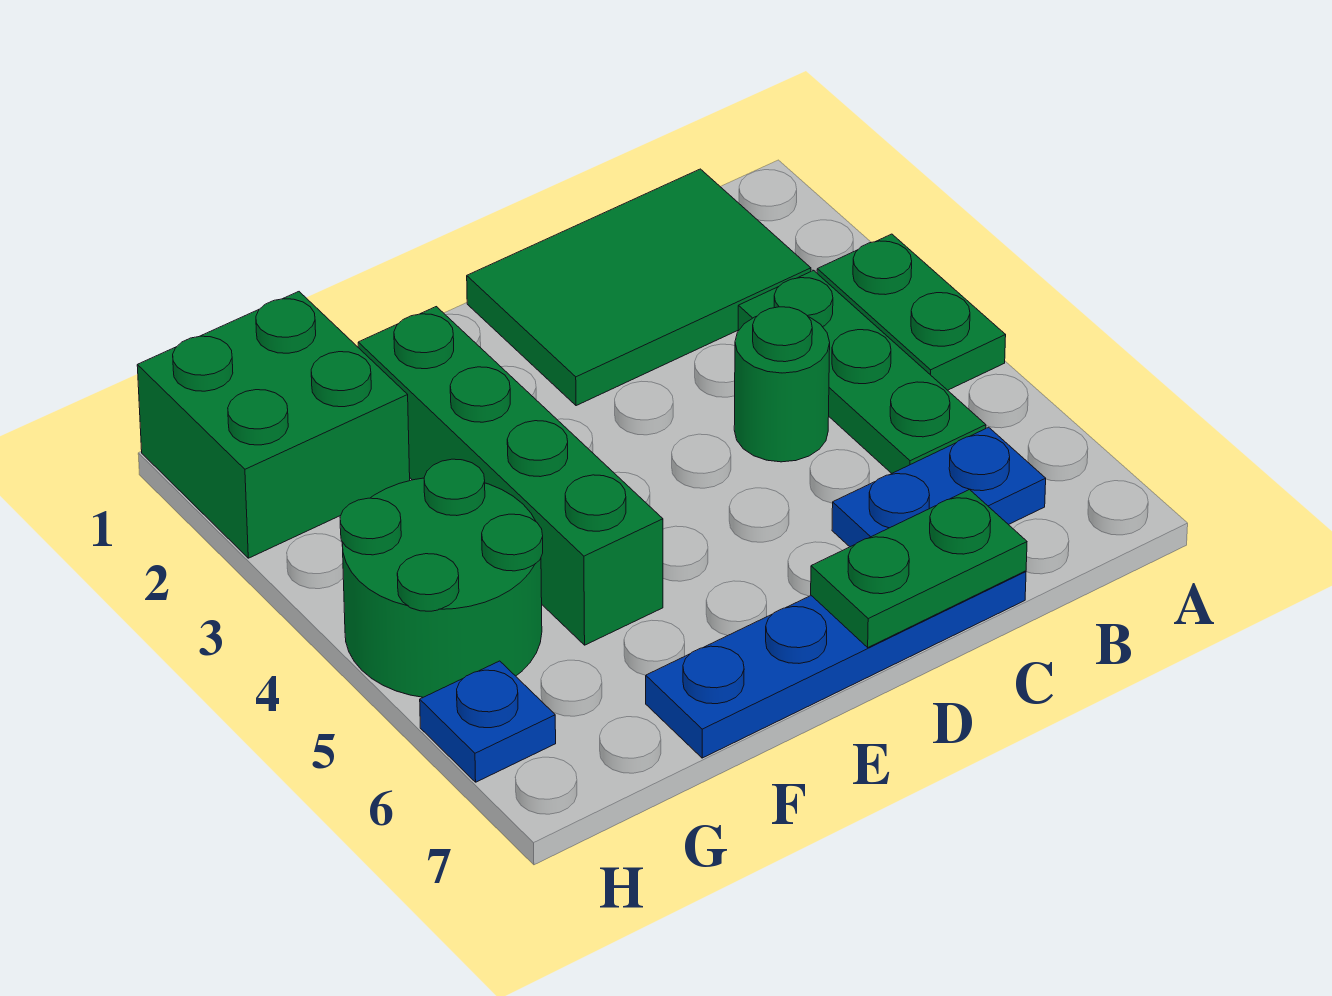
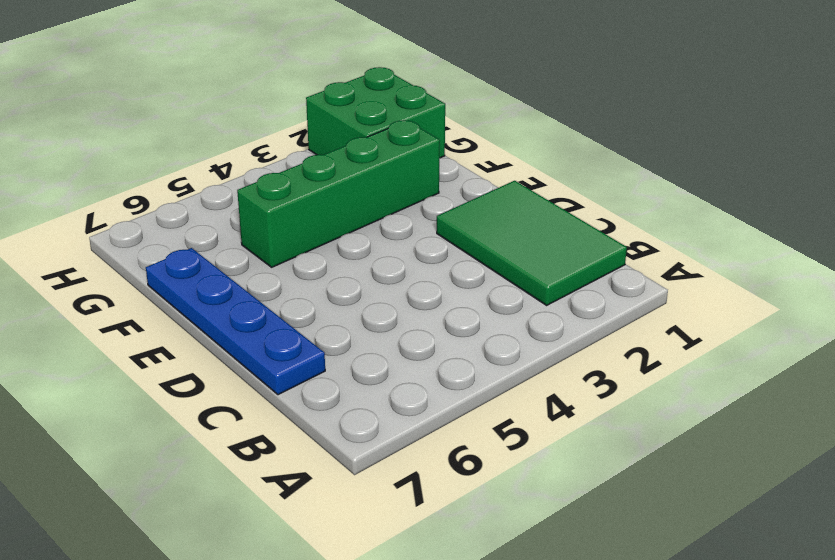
none -> green 1x2 plate [817,234,1006,390]
none -> green 1x3 plate [738,270,986,473]

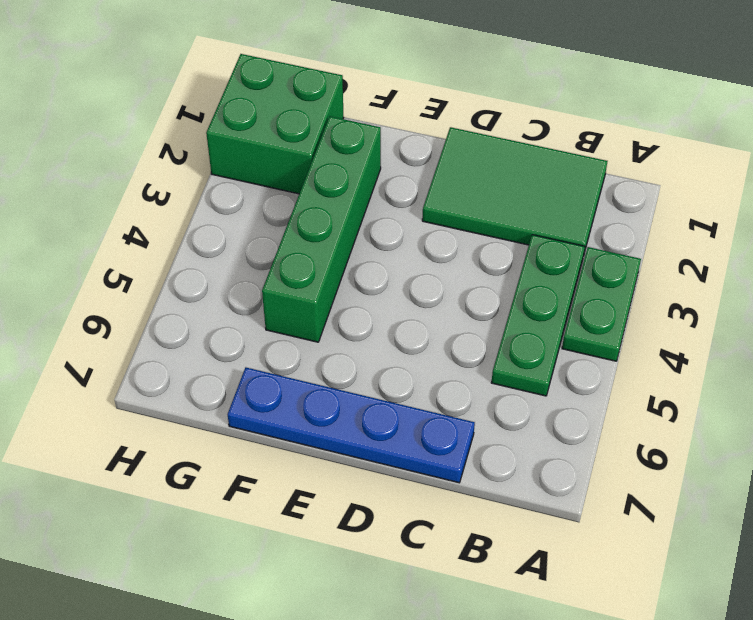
none -> blue 1x2 plate [832,427,1046,547]
none -> green 1x1 round brick [734,307,830,462]

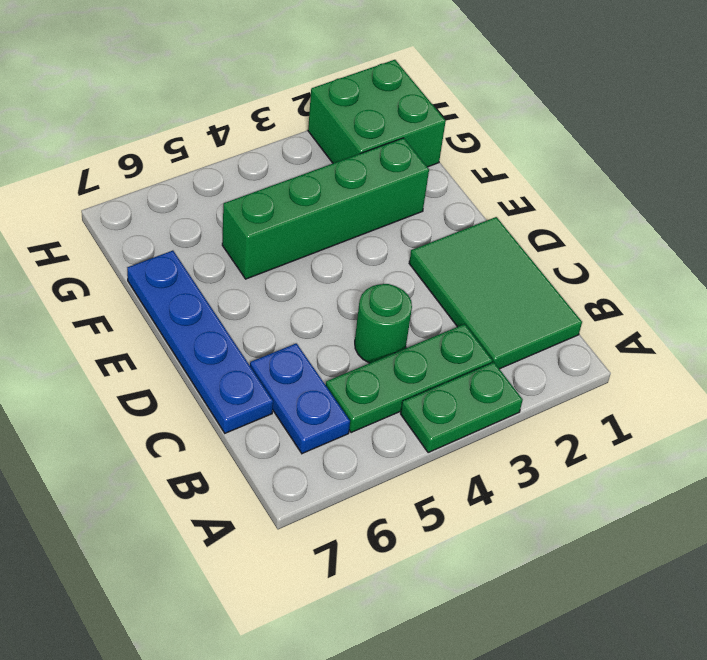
none -> green 2x2 round brick [340,459,543,697]
none -> blue 1x1 plate [420,661,556,782]

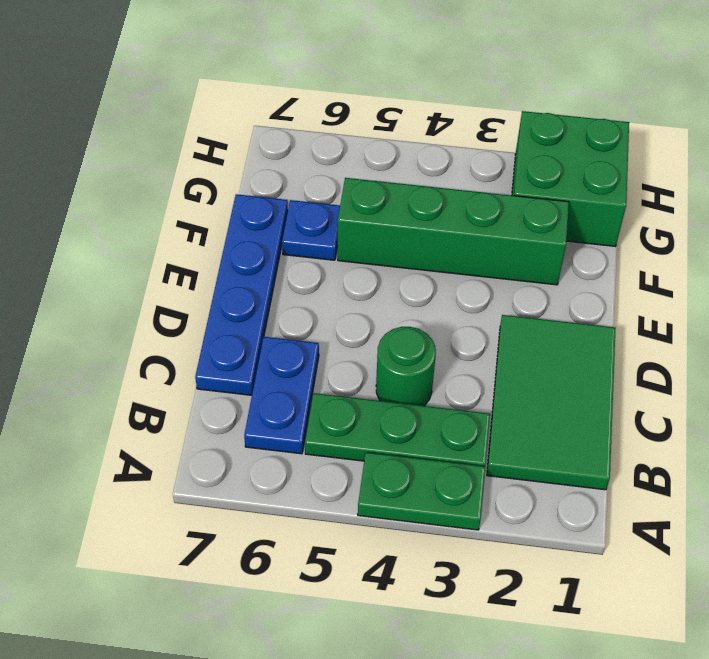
blue 1x1 plate [282,200,340,260] -> blue 1x1 plate moved to [420,661,556,782]
none -> green 2x2 round brick [340,459,543,697]
none -> green 1x2 plate [811,489,1027,647]

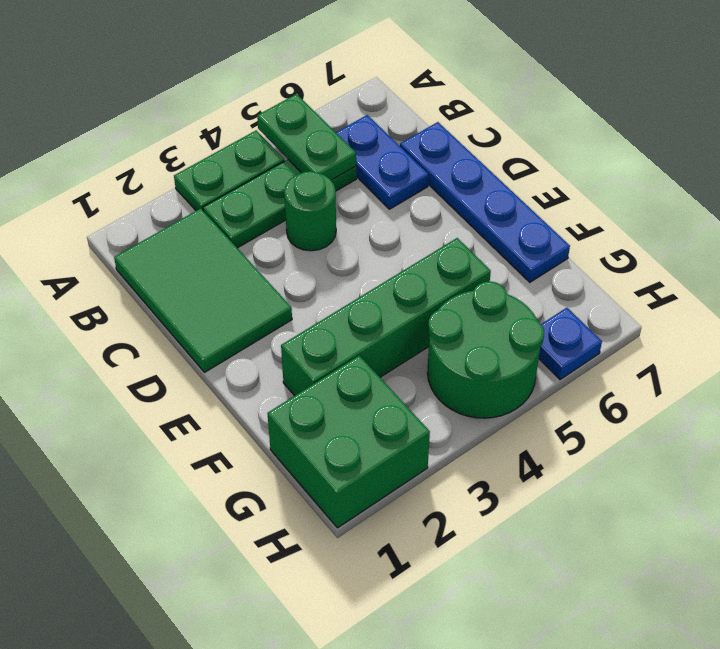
green 1x2 plate [257,94,356,180] -> green 1x2 plate moved to [811,489,1027,647]

